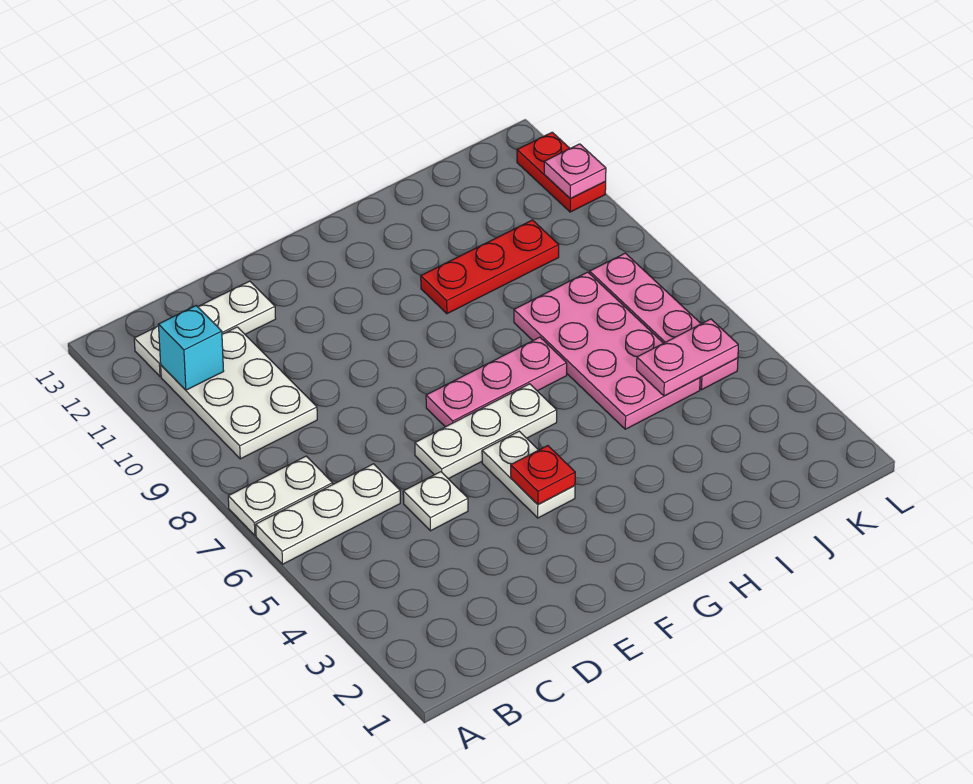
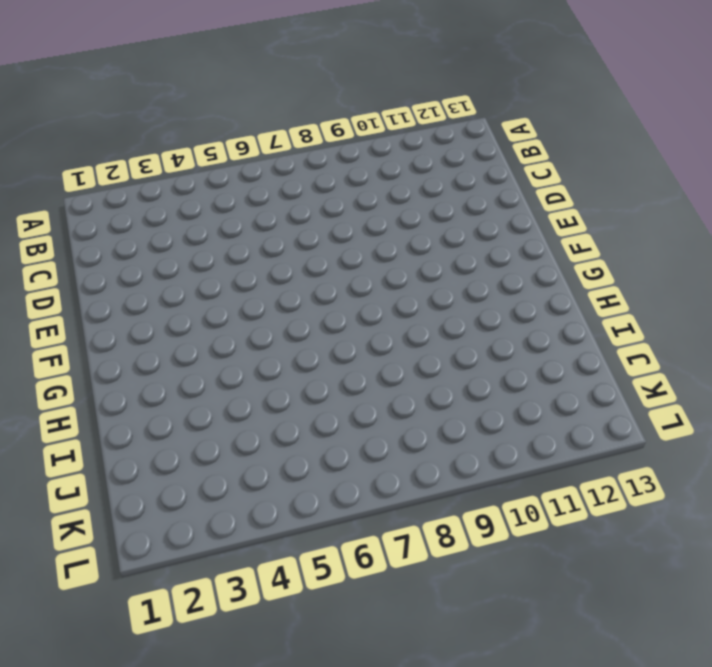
none -> white 1x3 plate [256,464,400,564]
none -> white 1x2 plate [228,456,333,536]
none -> white 2x3 plate [161,327,317,459]

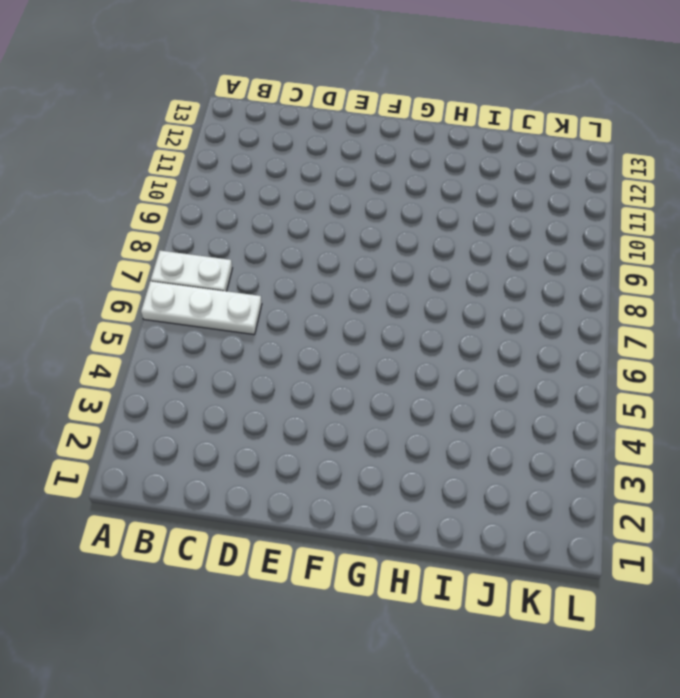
none -> white 2x3 plate [161,327,317,459]
none -> white 1x3 plate [134,281,276,376]
none -> white 1x1 plate [403,472,468,531]

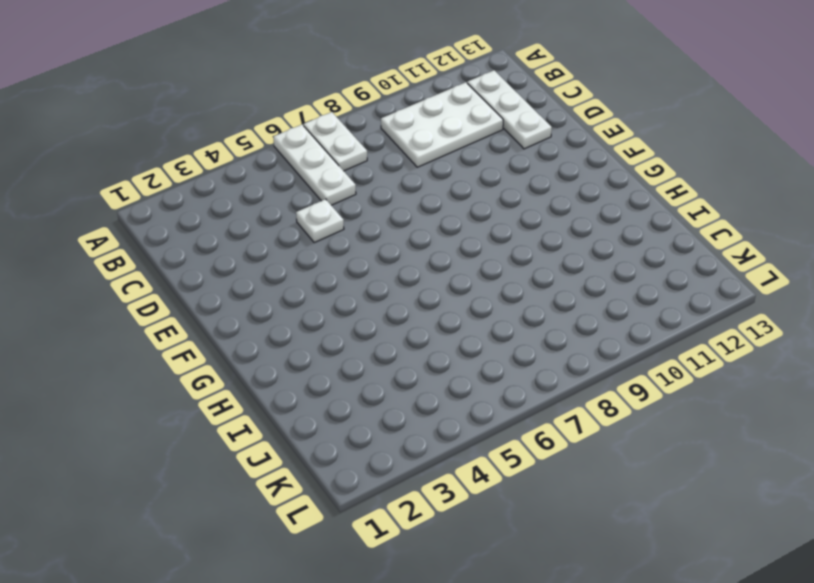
none -> white 1x3 plate [415,384,557,479]
none -> white 1x2 plate [482,431,575,518]
none -> pink 1x3 plate [426,337,567,427]

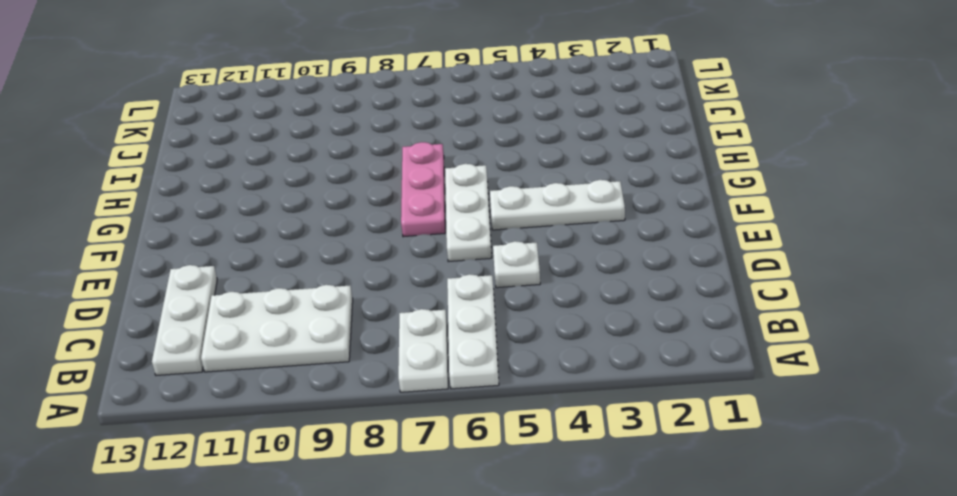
white 1x3 plate [490,180,625,230] -> white 1x2 plate [482,431,575,518]
none -> red 1x3 plate [421,220,559,314]
none -> pink 2x4 plate [514,272,700,429]
none -> pink 1x4 plate [590,253,738,390]

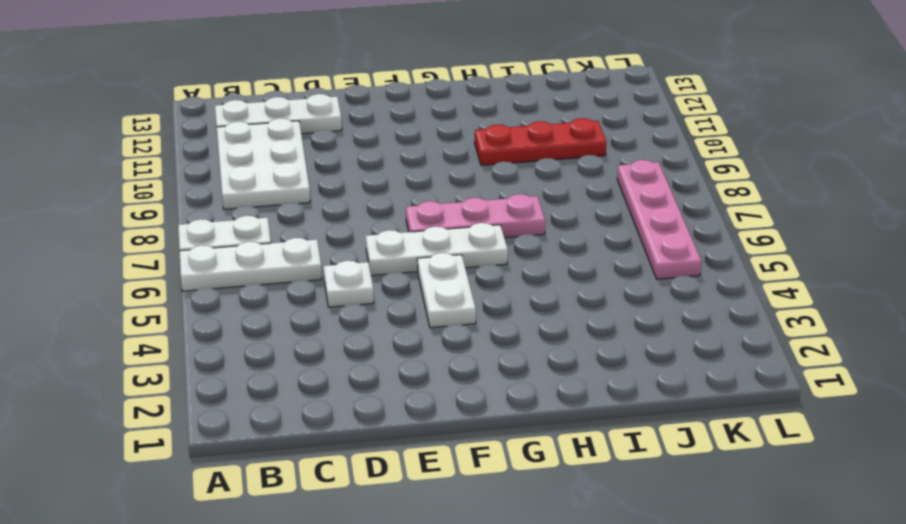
none -> pink 2x4 plate [514,272,700,429]
none -> red 1x2 plate [517,132,606,212]
none -> cyan 1x1 brick [158,306,224,390]

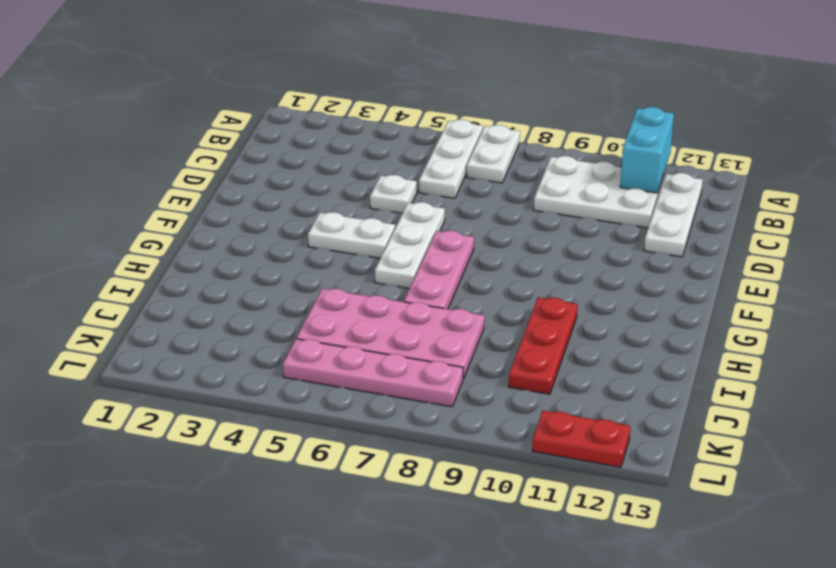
cyan 1x2 brick [620,107,674,193] -> cyan 1x1 brick [158,306,224,390]
none -> red 1x1 plate [511,446,575,505]
none -> pink 1x2 plate [637,319,738,396]
none -> pink 1x1 plate [544,144,606,198]

